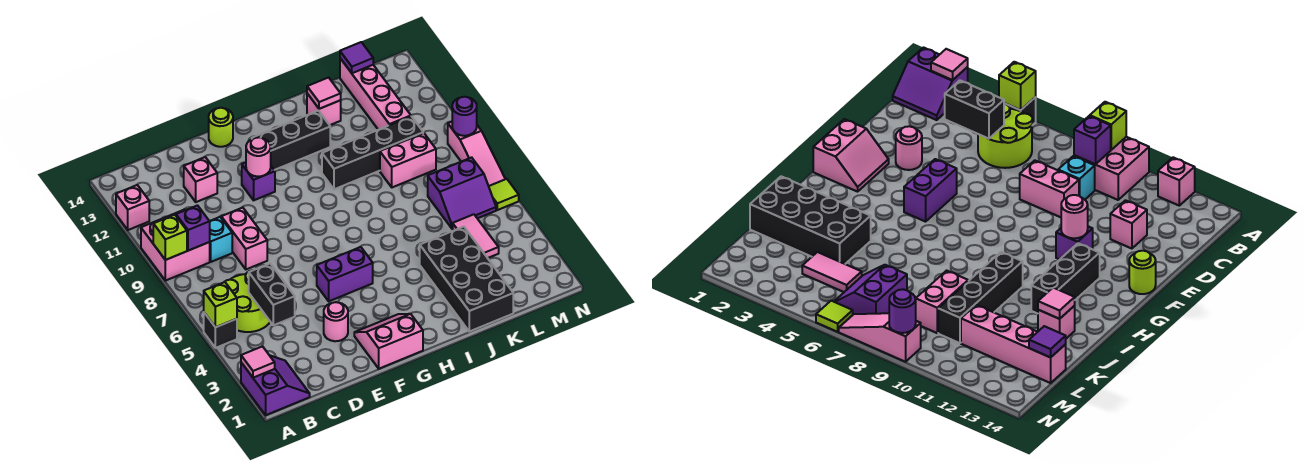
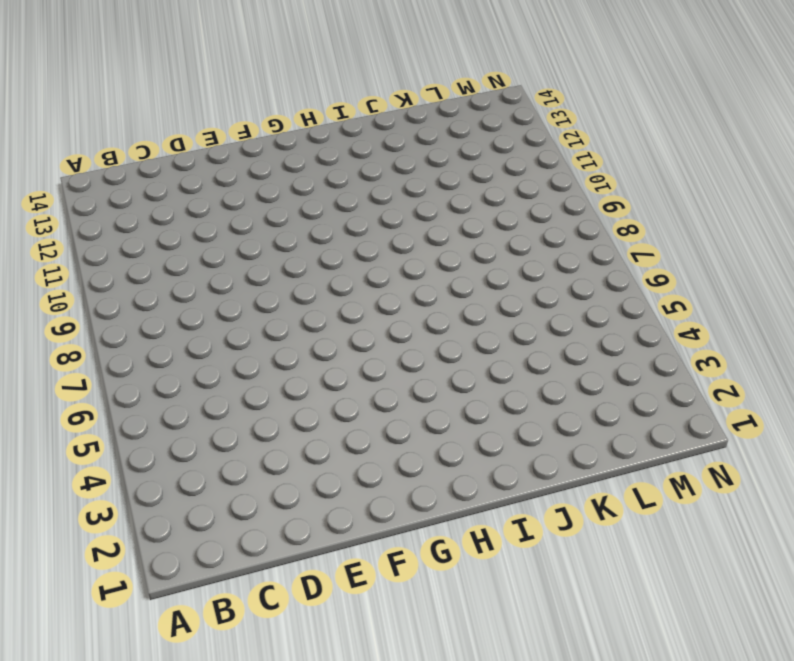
none -> purple 2x2 slope [241,355,310,415]
none -> black 1x1 brick [204,313,237,348]
none -> pink 2x2 brick [141,209,210,281]
none -> pink 1x1 brick [116,185,149,230]

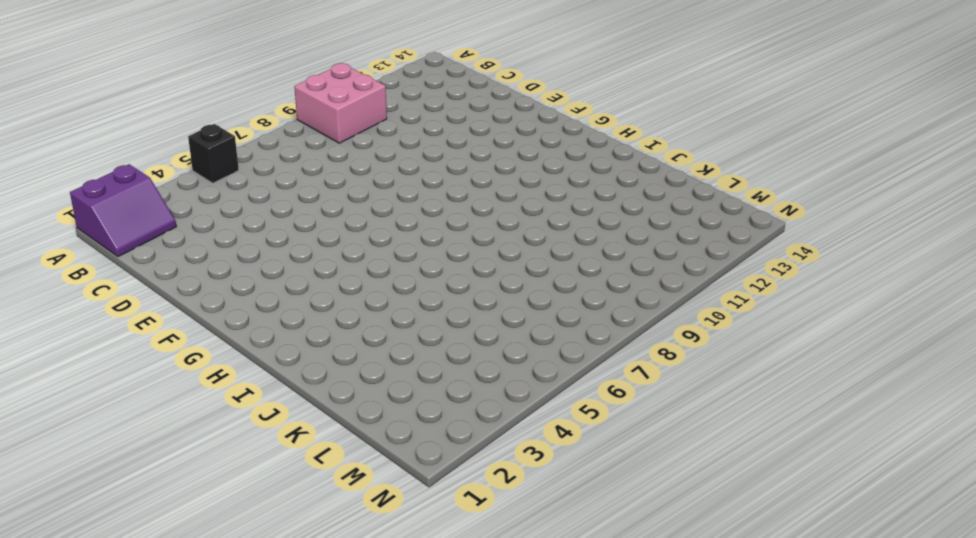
none -> pink 1x1 brick [116,185,149,230]
none -> lime 2x2 round brick [225,270,270,332]
none -> cyan 1x1 brick [210,217,232,262]
none -> pink 1x2 brick [221,207,267,269]

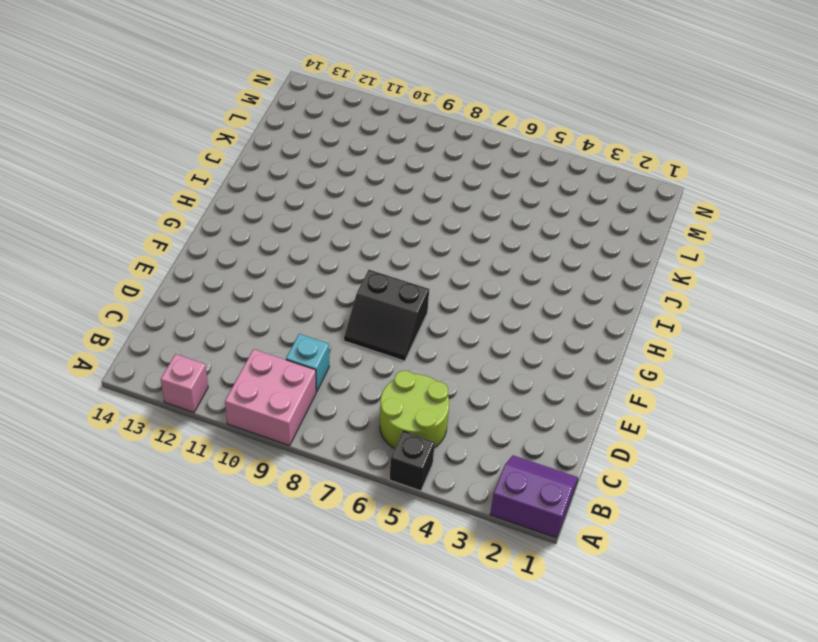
black 2x2 slope [344,270,429,361] -> none
none -> pink 1x2 brick [221,207,267,269]
none -> pink 1x1 brick [184,157,217,202]
none -> pink 1x1 round brick [324,302,348,341]
none -> pink 2x2 slope [354,314,423,369]

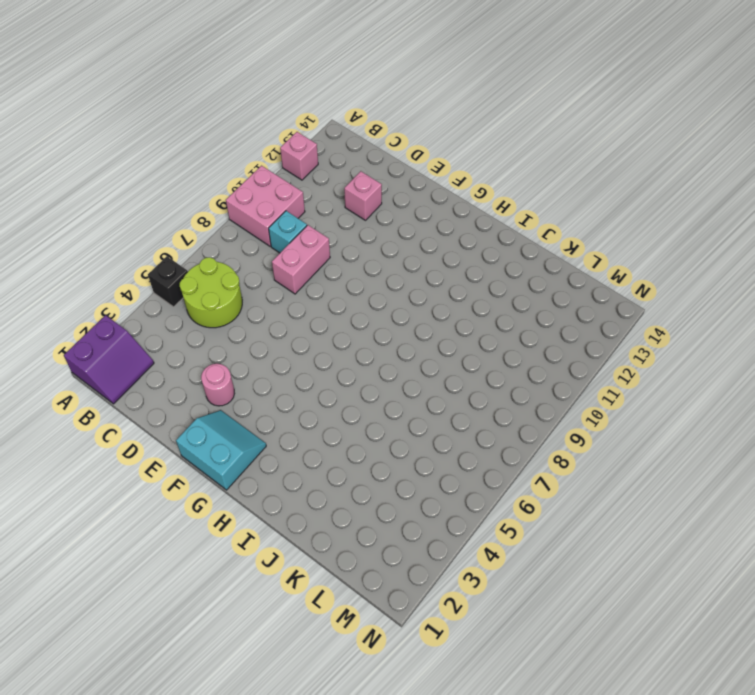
cyan 2x2 slope [176,410,266,490] -> pink 2x2 slope [354,314,423,369]
none -> purple 1x2 brick [317,247,373,301]
none -> purple 1x1 brick [242,162,275,200]
none -> lime 1x1 round brick [209,108,233,147]
none -> black 1x3 brick [252,111,330,170]

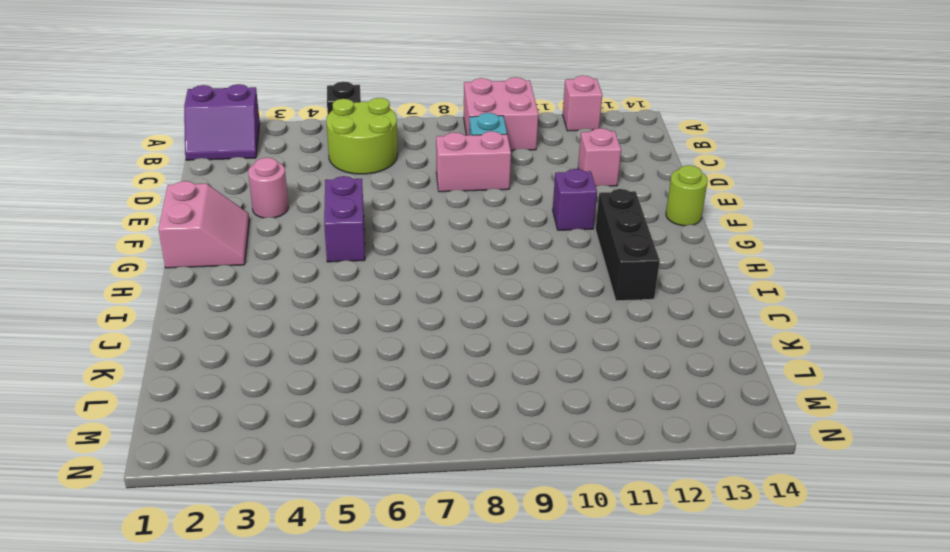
none -> black 1x4 brick [322,116,423,189]
none -> black 2x4 brick [420,227,513,331]
none -> pink 1x1 brick [307,94,341,125]
none -> pink 1x2 brick [380,133,436,187]

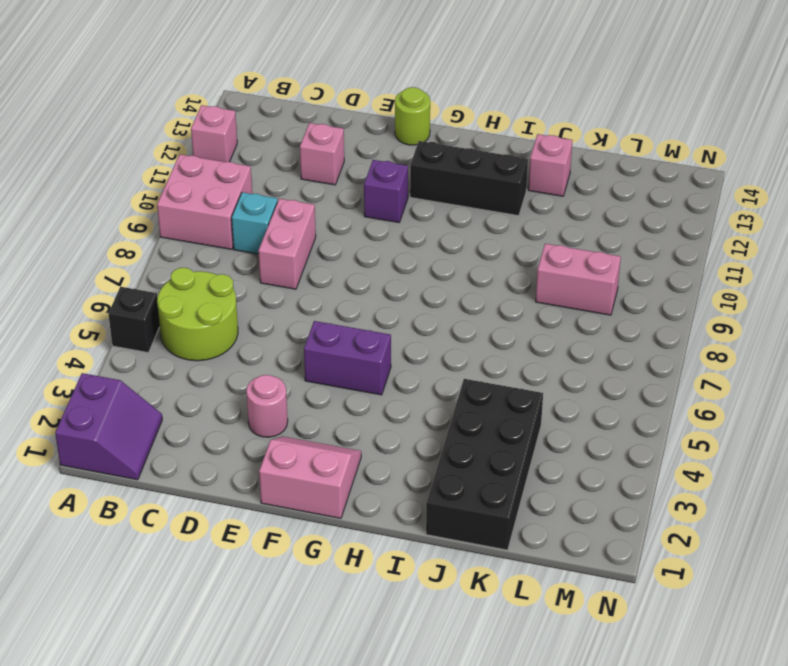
none -> black 1x4 brick [322,116,423,189]
none -> pink 1x2 tile [453,214,499,258]
none -> purple 2x2 slope [428,157,496,229]
none -> pink 1x4 brick [340,58,411,130]

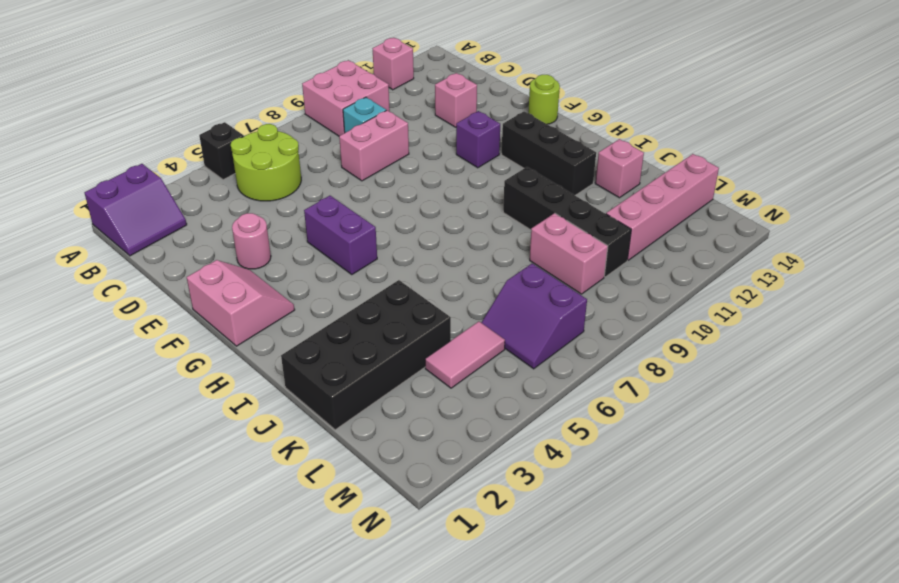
none -> lime 1x1 tile [489,179,519,210]
none -> pink 1x3 slope [448,122,505,186]
none -> pink 1x1 tile [241,346,275,378]
none -> lime 1x1 brick [204,282,237,327]

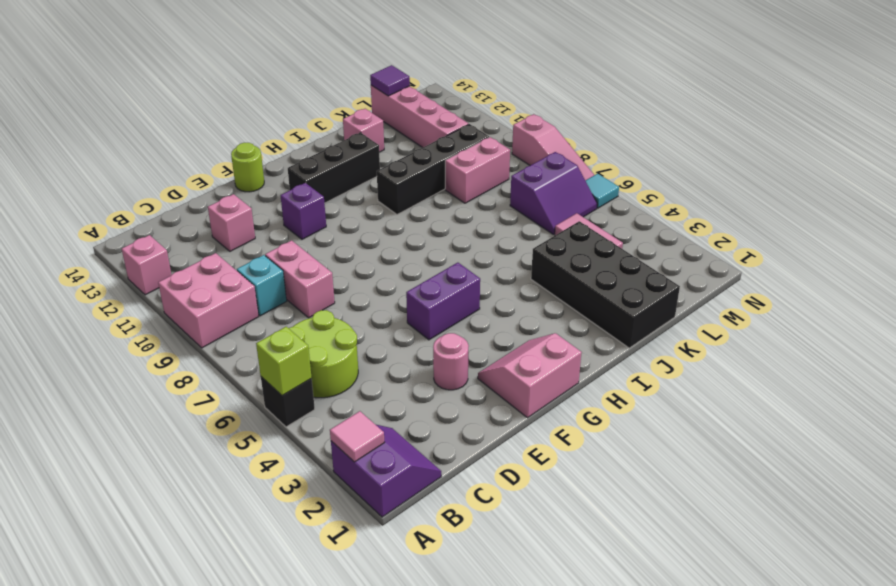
cyan 1x1 tile [585,174,619,208] -> lime 1x1 tile [489,179,519,210]
none -> lime 1x1 brick [153,215,187,260]
none -> purple 1x1 brick [176,205,210,251]
none -> black 1x2 brick [249,264,295,325]
none -> pink 1x1 round brick [246,137,271,176]

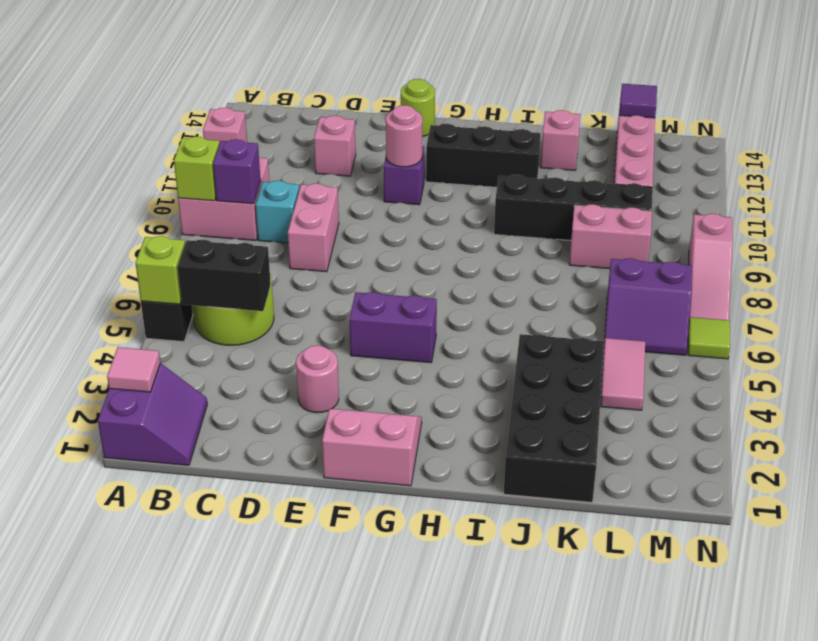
black 1x2 brick [178,240,271,311] -> black 1x2 brick turned to [249,264,295,325]
none -> pink 1x1 tile [307,78,341,109]
none -> purple 1x1 round brick [452,97,477,136]

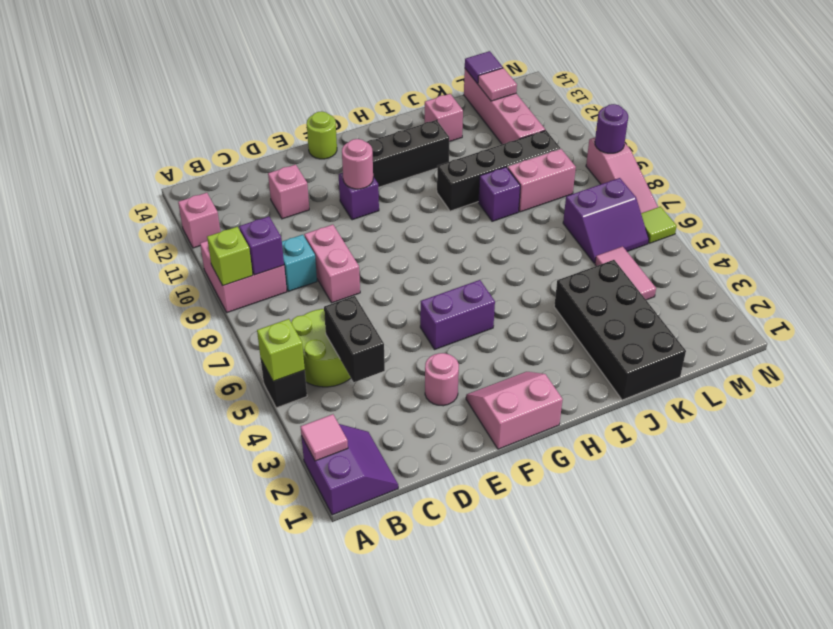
purple 1x1 brick [478,167,520,221] -> none
pink 1x1 tile [478,68,517,101] -> pink 1x1 tile moved to [307,78,341,109]

